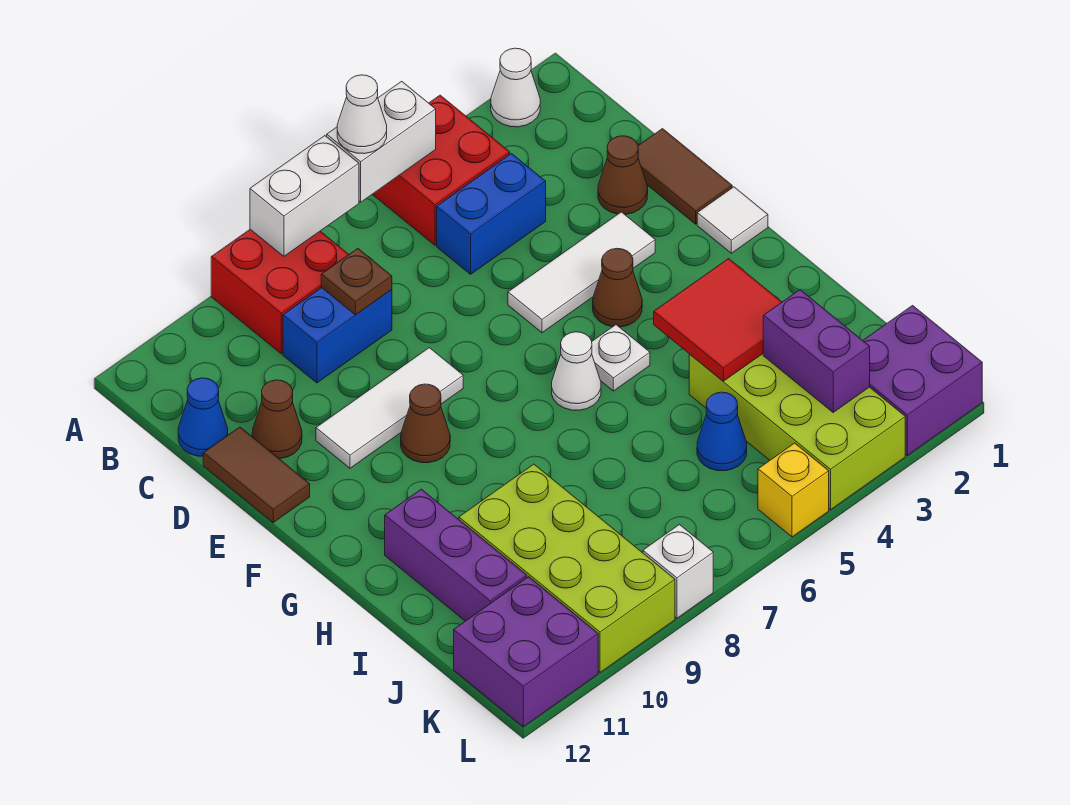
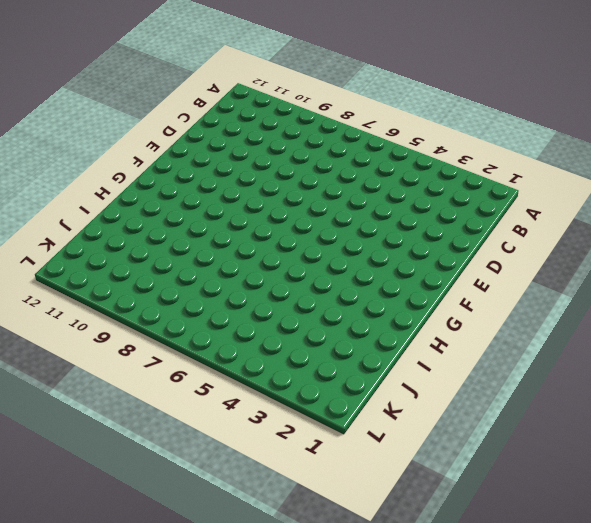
none -> white 1x1 cone [491,48,540,127]
none -> red 2x2 brick [372,95,510,245]
none -> red 2x2 brick [211,229,349,354]
none -> blue 1x2 brick [437,154,546,274]

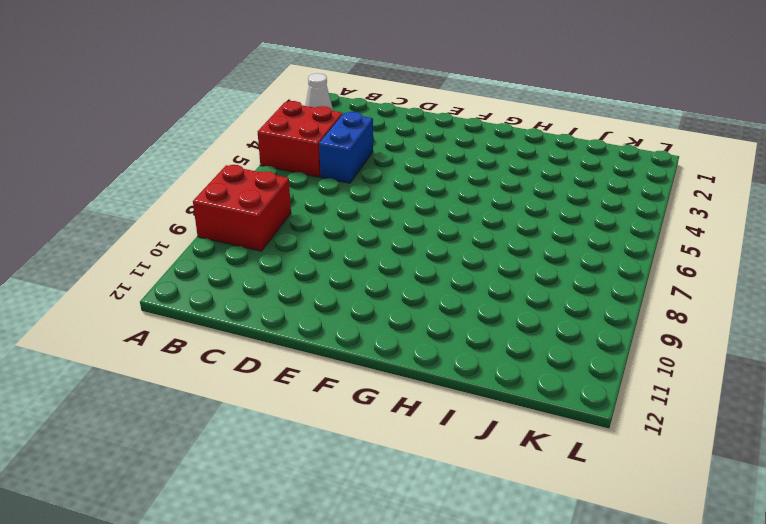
none -> blue 1x2 brick [283,288,392,383]
none -> blue 1x1 cone [178,378,228,456]
none -> brown 1x2 tile [638,129,732,224]
none -> brown 1x1 cone [598,136,648,214]

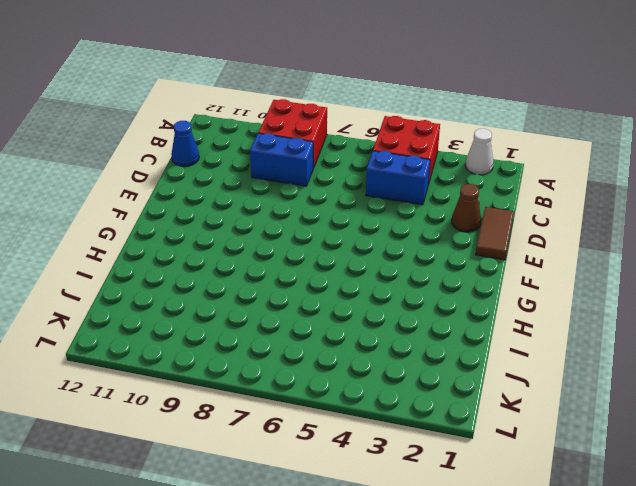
none -> brown 1x1 cone [252,380,302,459]
none -> brown 1x2 tile [203,427,310,523]
none -> white 1x3 tile [508,212,655,333]
none -> white 1x3 tile [316,348,463,468]

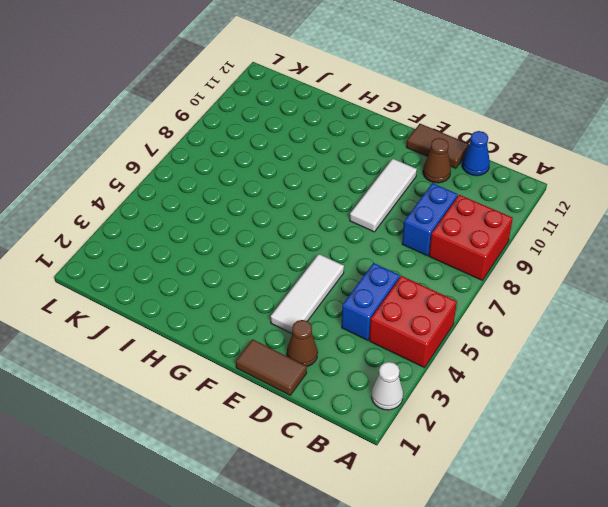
none -> white 1x1 tile [697,187,768,253]
none -> brown 1x1 cone [593,248,642,327]
none -> brown 1x1 cone [401,384,450,463]
none -> white 1x1 plate [592,325,650,391]

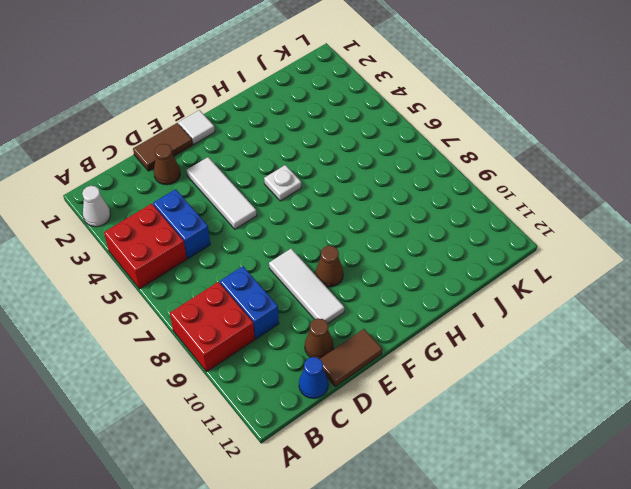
none -> brown 1x1 cone [593,248,642,327]
none -> white 1x1 cone [552,332,601,410]
none -> purple 1x3 brick [385,489,527,621]
none -> lime 2x4 brick [689,354,905,510]

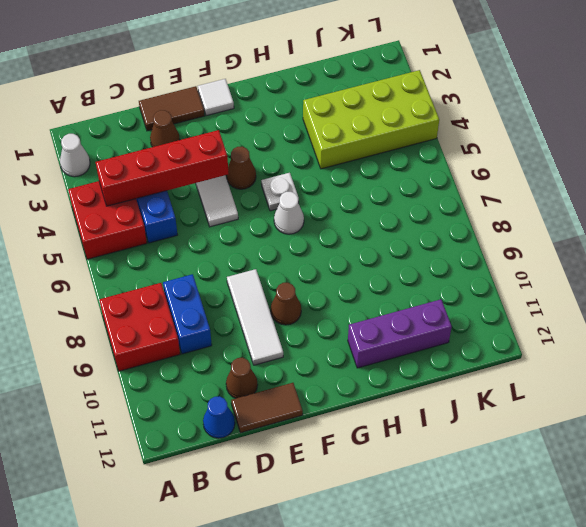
red 1x4 brick [96,130,228,206] -> none
none -> lime 2x4 brick [459,464,675,672]
none -> blue 1x1 cone [697,392,747,471]
none -> purple 2x2 brick [863,306,982,455]
none -> purple 2x2 brick [454,577,598,727]

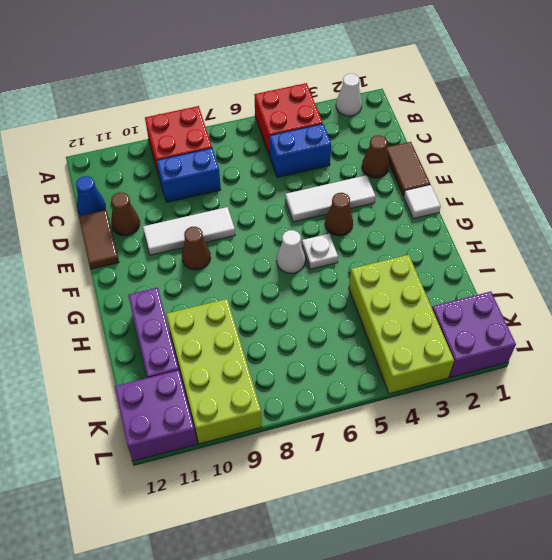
none -> blue 1x1 cone [697,392,747,471]
none -> yellow 1x1 brick [758,443,829,537]
none -> white 1x1 brick [643,525,713,618]
none -> white 1x2 brick [327,81,436,202]

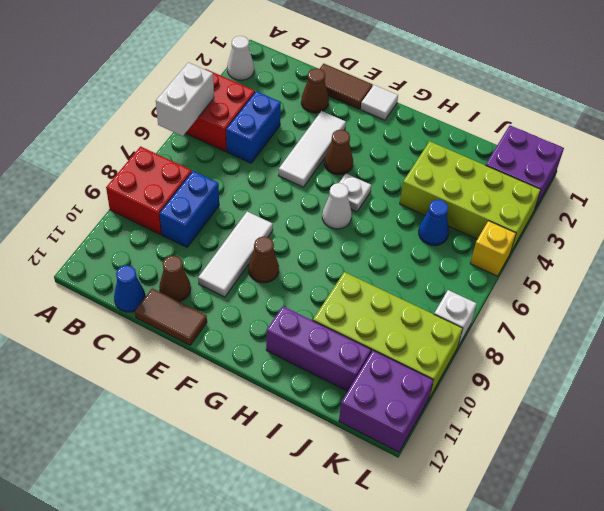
none -> white 1x2 brick [250,136,359,256]
none -> brown 1x1 plate [321,249,392,315]
none -> red 2x2 tile [654,259,782,381]
none -> purple 1x2 brick [763,290,870,412]

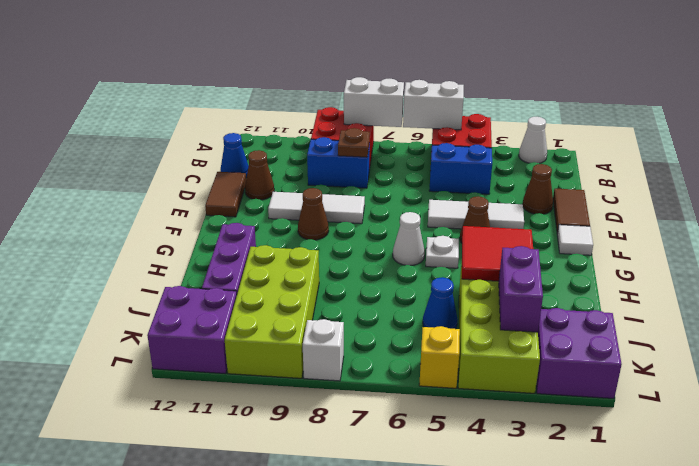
none -> white 1x1 cone [337,75,387,154]

